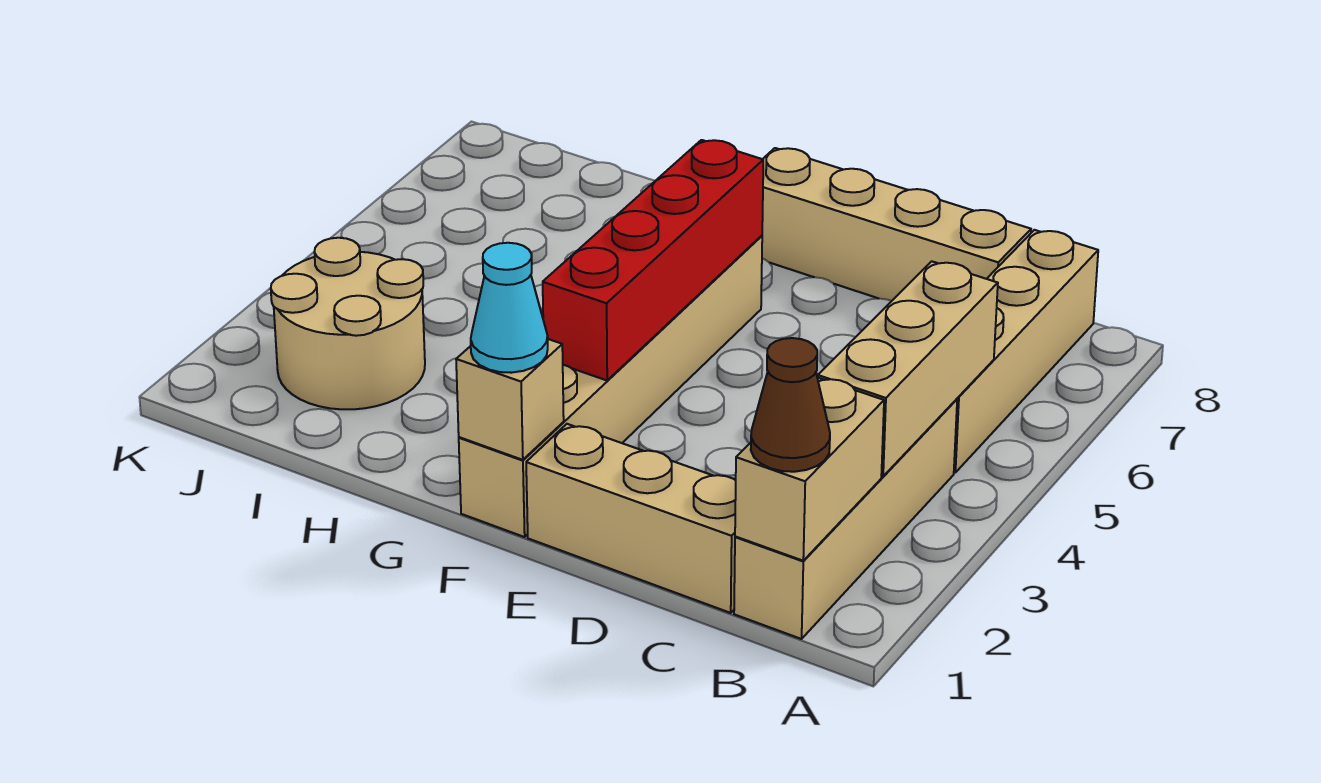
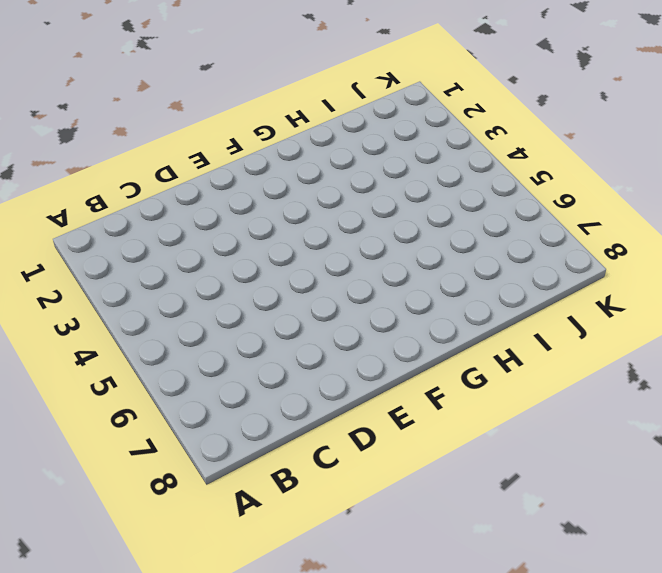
none -> tan 1x4 brick [734,399,957,639]
none -> tan 1x4 brick [954,230,1098,473]
none -> tan 1x3 brick [526,424,736,613]

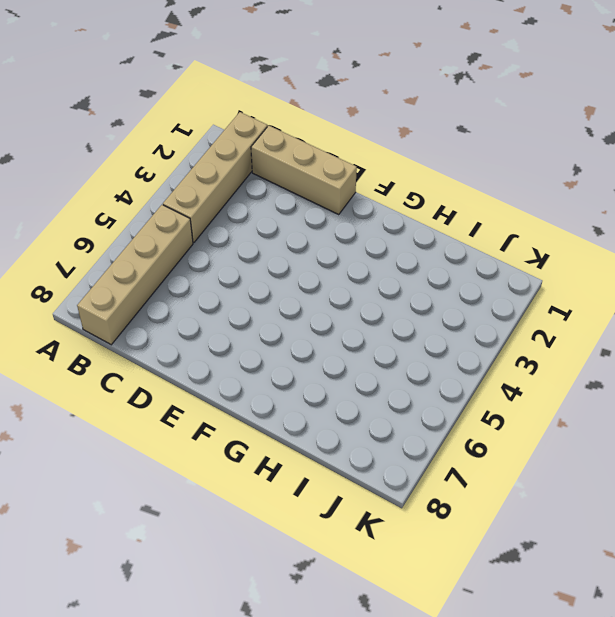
none -> tan 1x4 brick [762,148,1031,301]
none -> tan 1x6 brick [459,236,762,537]
none -> tan 2x2 round brick [271,238,425,409]

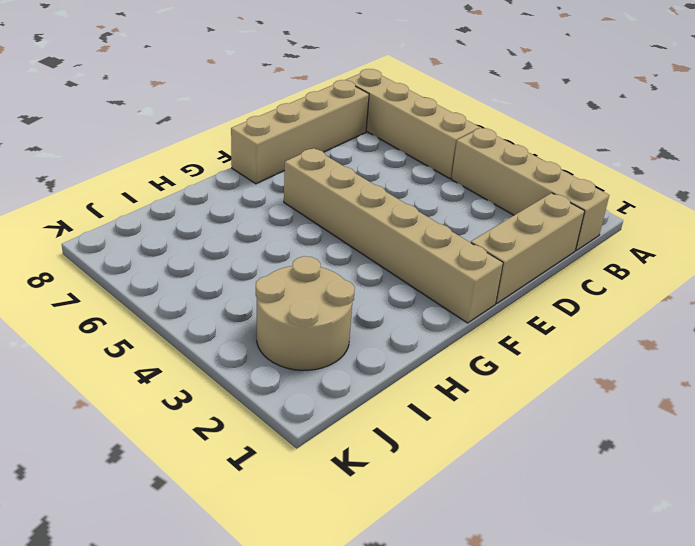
none -> tan 1x2 brick [735,377,884,561]
none -> tan 1x3 brick [818,261,998,476]
none -> tan 1x1 brick [456,339,564,460]

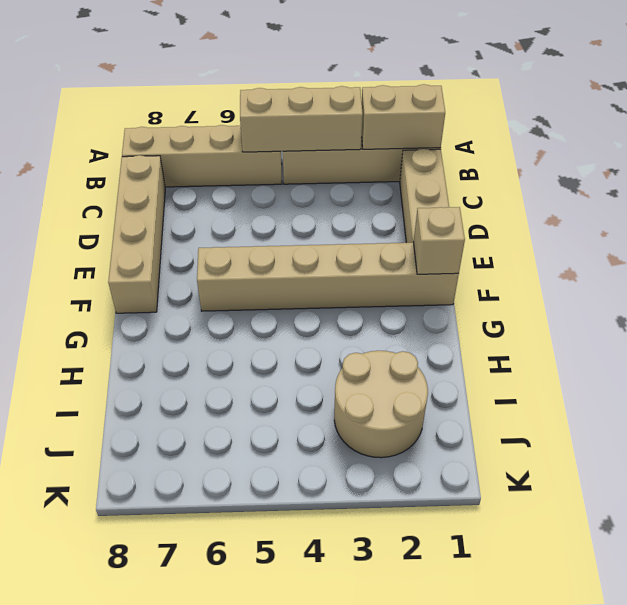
none -> red 1x4 brick [543,140,763,380]
none -> brown 1x1 cone [751,338,830,472]
none -> cyan 1x1 cone [471,243,548,373]

